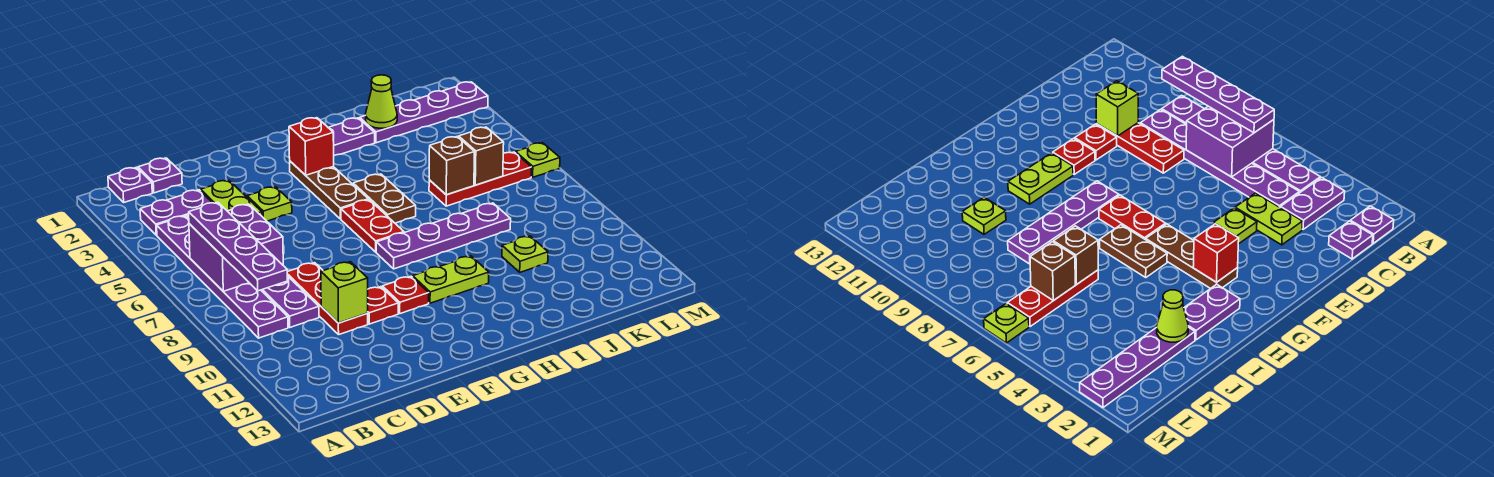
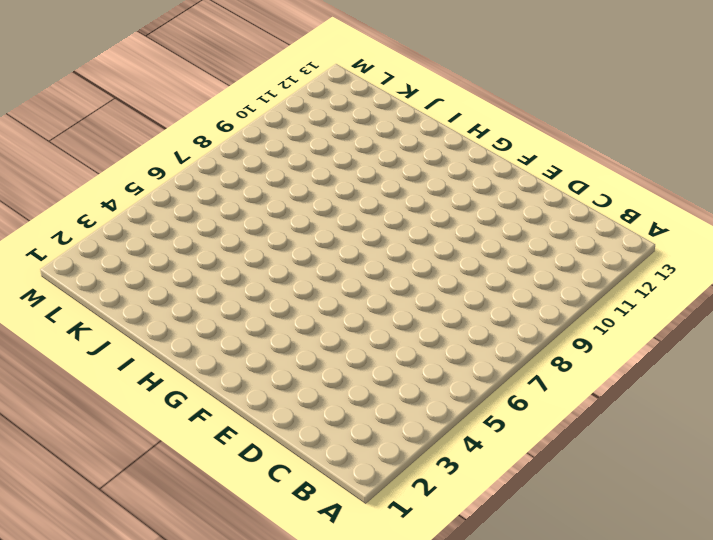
none -> purple 1x1 plate [108,167,152,202]
none -> purple 1x2 plate [140,190,212,235]
none -> purple 1x6 plate [157,216,288,338]

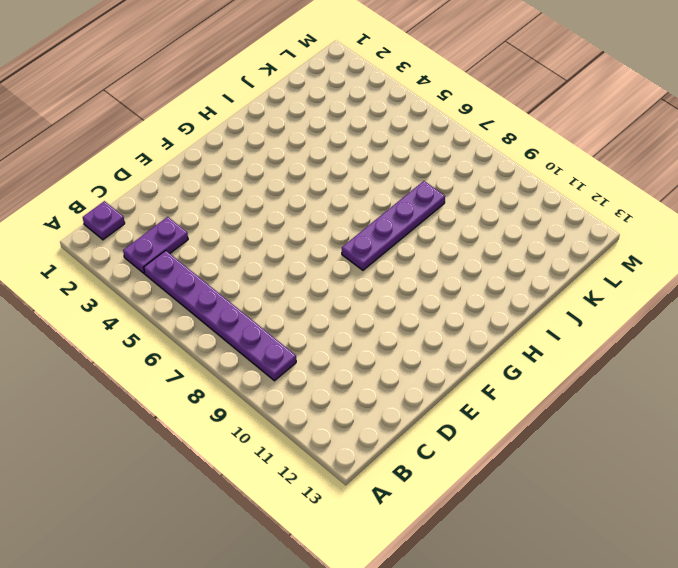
none -> purple 1x1 plate [138,158,182,193]
none -> purple 1x6 plate [187,215,319,327]
none -> lime 1x2 plate [201,180,262,216]

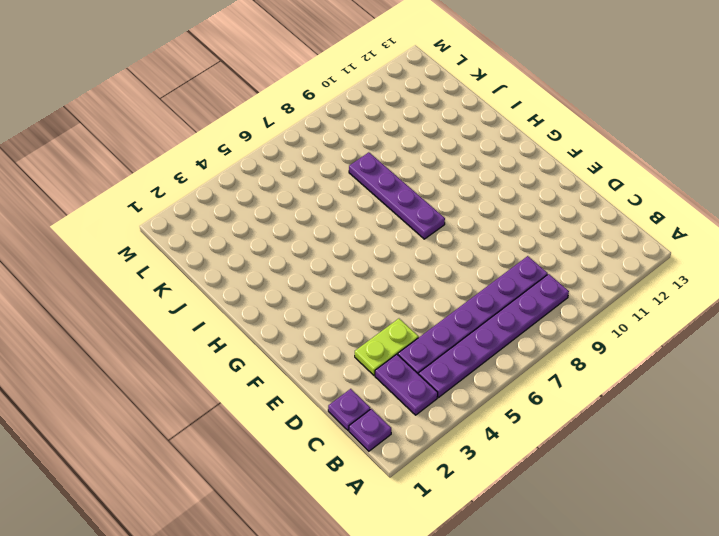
none -> red 1x3 plate [287,263,368,334]
none -> lime 1x1 plate [247,187,292,221]
none -> red 1x1 plate [368,287,398,324]

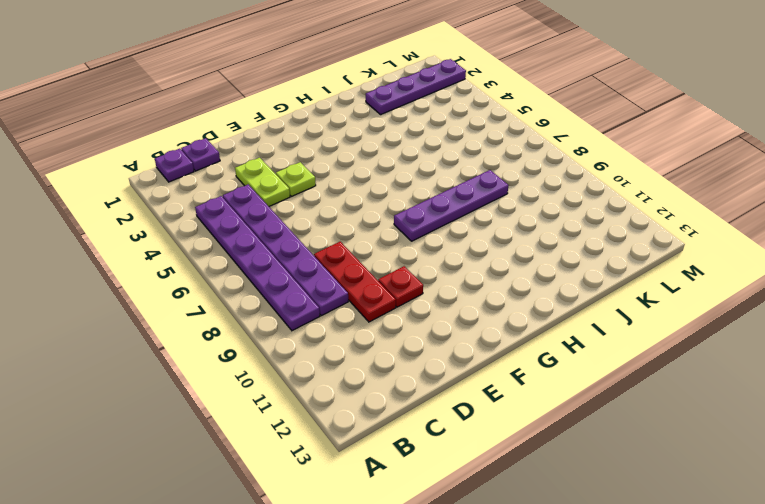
none -> purple 1x2 plate [140,190,212,235]
none -> red 1x1 plate [382,276,429,314]
none -> brown 1x3 plate [290,161,368,219]

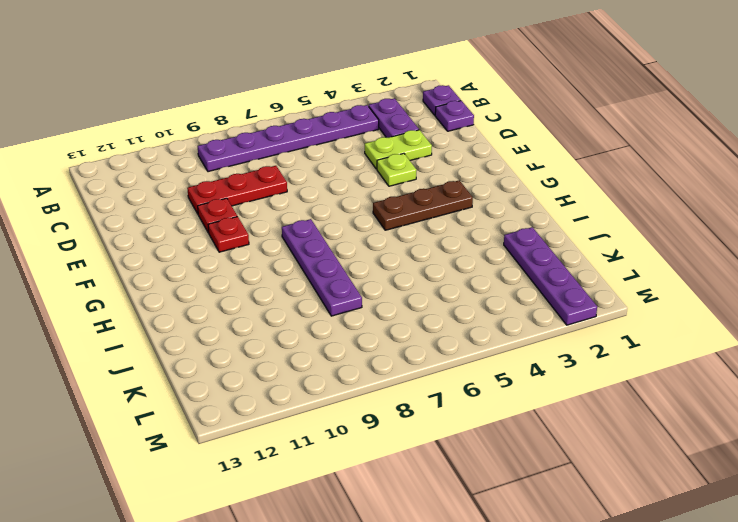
none -> purple 1x6 plate [187,215,319,327]
none -> red 1x2 plate [341,200,404,252]
none -> lime 1x2 plate [413,256,489,303]

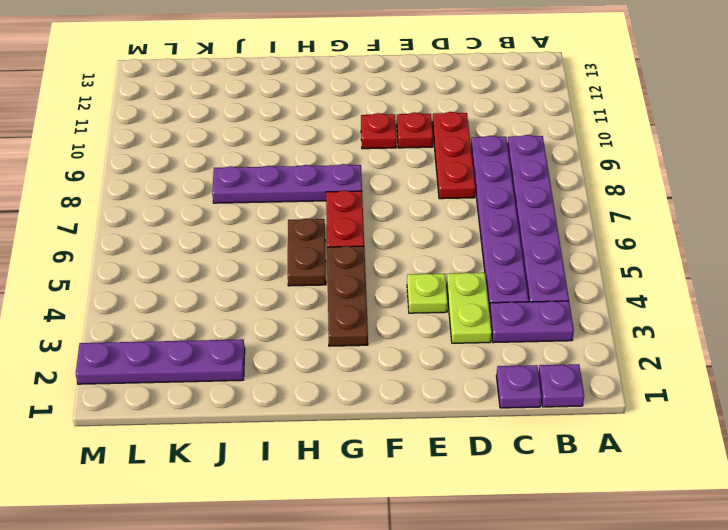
none -> lime 1x2 plate [413,256,489,303]
none -> purple 1x2 plate [328,118,375,156]
none -> red 1x3 plate [429,152,532,206]

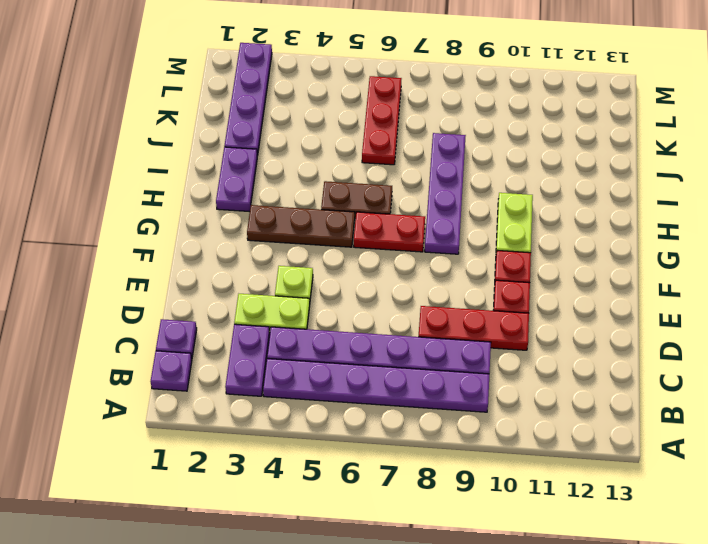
none -> lime 1x1 plate [502,236,548,272]
none -> lime 1x1 plate [516,143,560,177]
none -> purple 2x2 brick [189,204,283,291]

